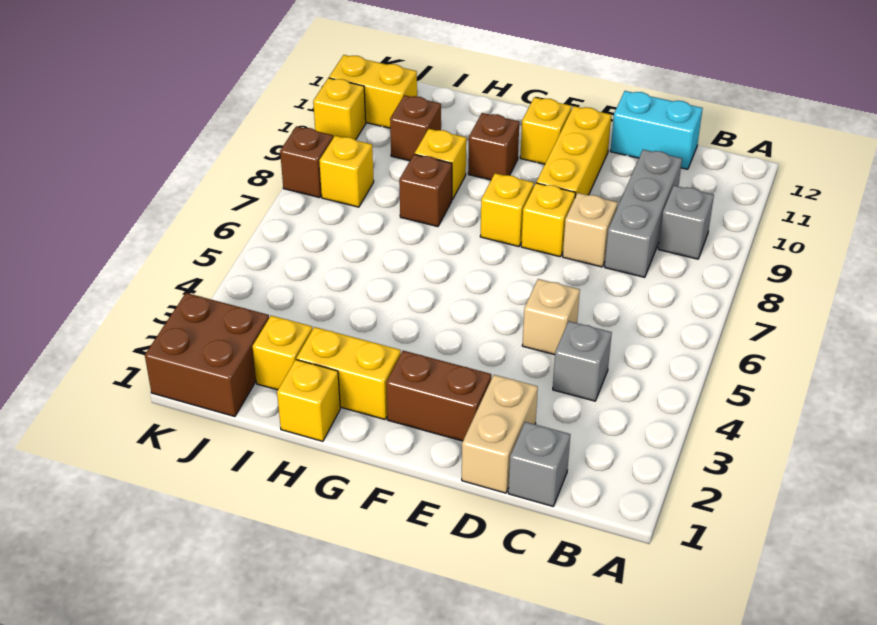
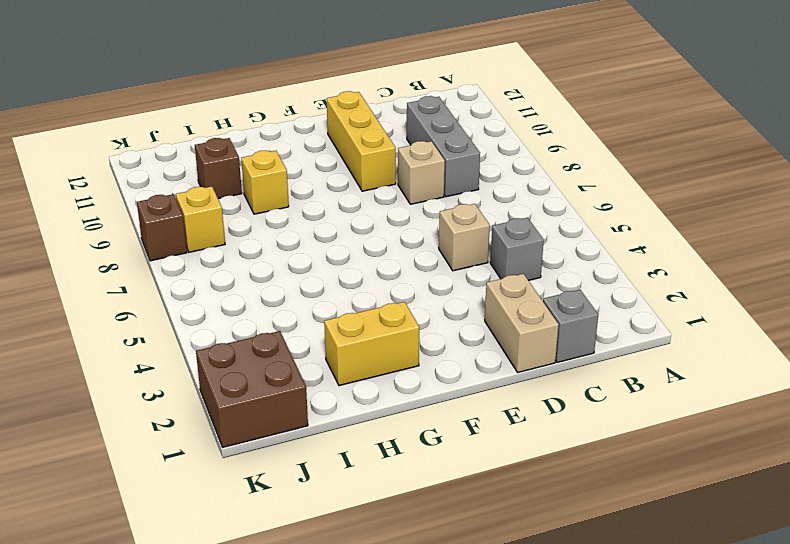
none -> grey 1x1 brick [658,186,714,259]
none -> cyan 1x2 brick [610,91,703,169]
none -> brown 1x2 brick [386,351,491,441]

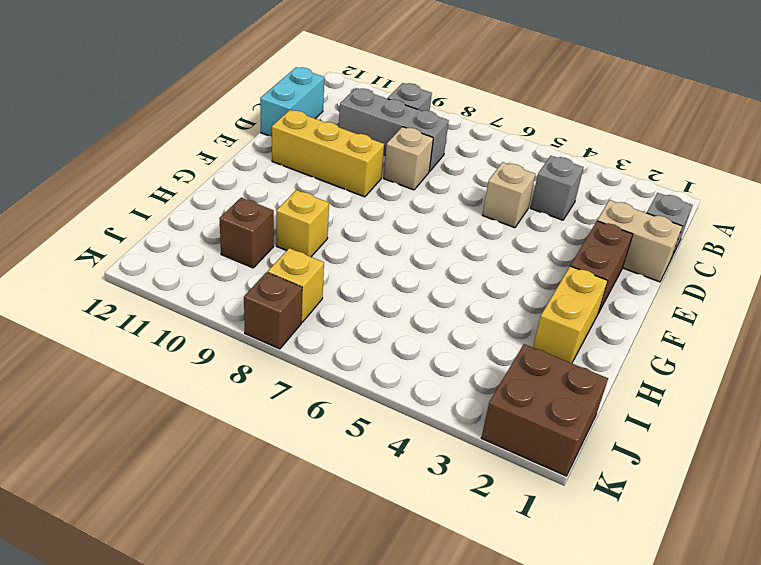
none -> yellow 1x1 brick [521,183,575,257]
none -> yellow 1x1 brick [480,173,534,247]
none -> yellow 1x1 brick [520,97,572,164]

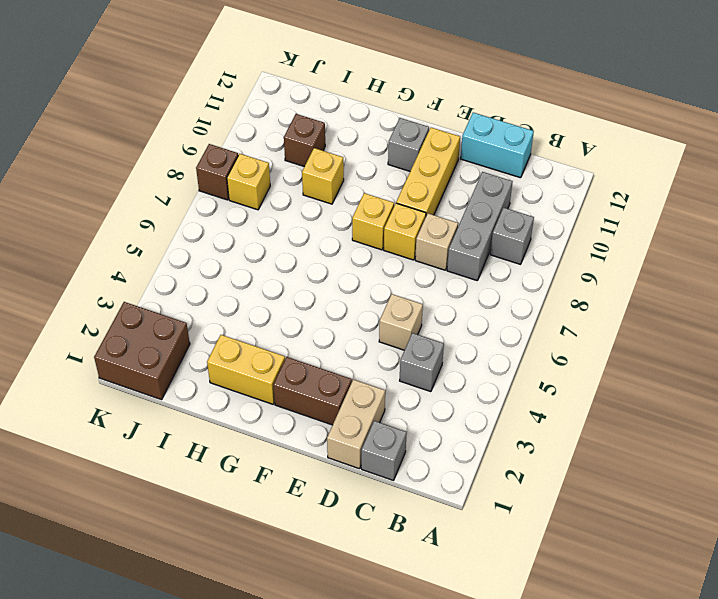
grey 1x1 brick [388,118,429,171] -> yellow 1x1 brick [520,97,572,164]
none -> brown 1x1 brick [468,113,519,180]
none -> yellow 1x1 brick [277,360,340,441]
none -> brown 1x1 brick [399,154,452,227]

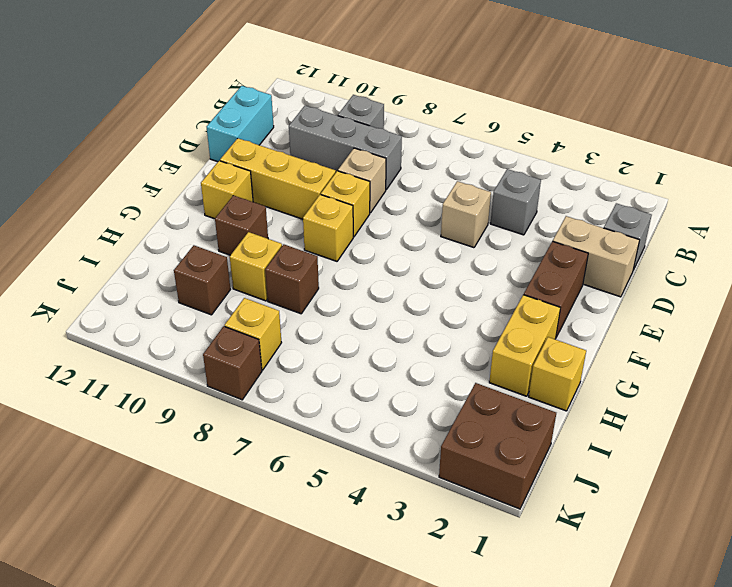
none -> yellow 1x1 brick [252,316,312,390]
none -> yellow 1x2 brick [329,55,417,128]
none -> yellow 1x1 brick [313,78,366,140]

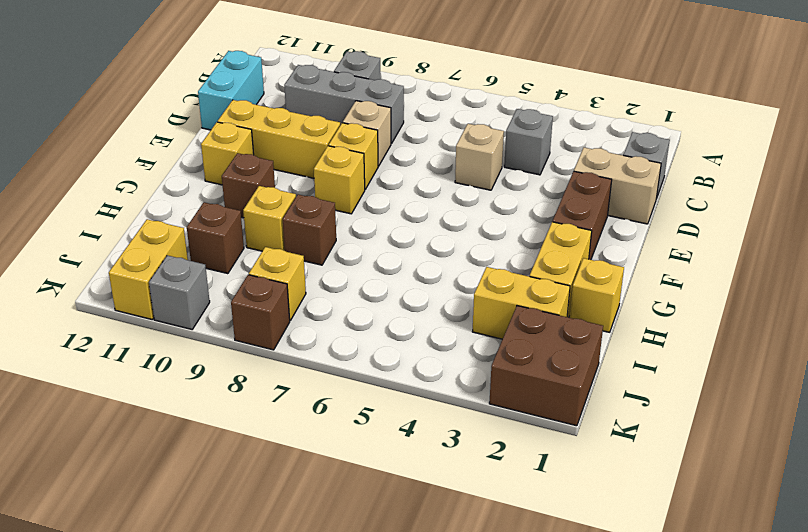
yellow 1x2 brick [472,267,570,339] -> yellow 1x1 brick [252,316,312,390]
grey 1x1 brick [149,255,210,329] -> yellow 1x1 brick [313,78,366,140]

